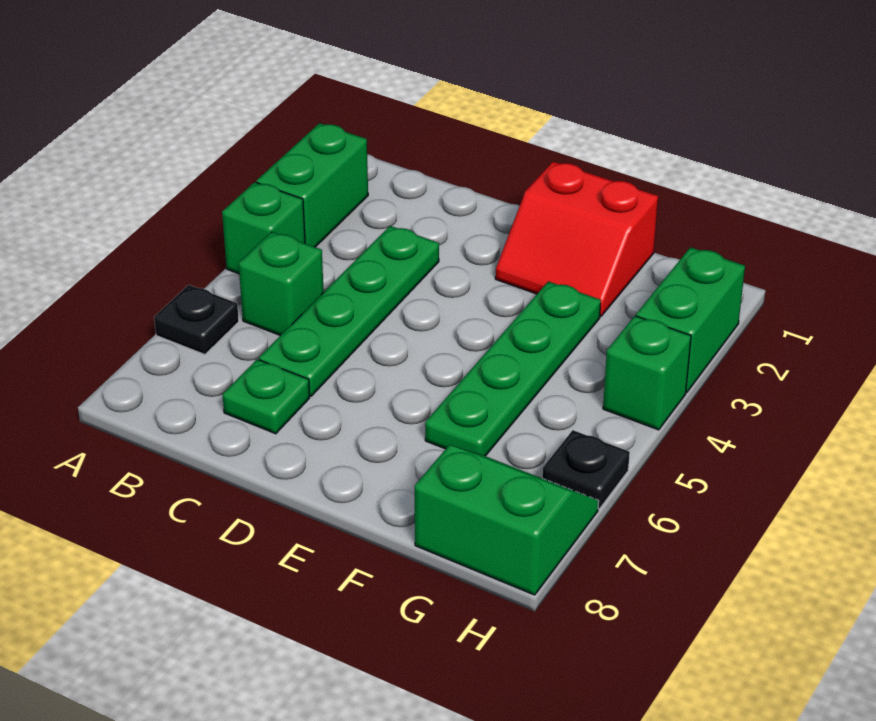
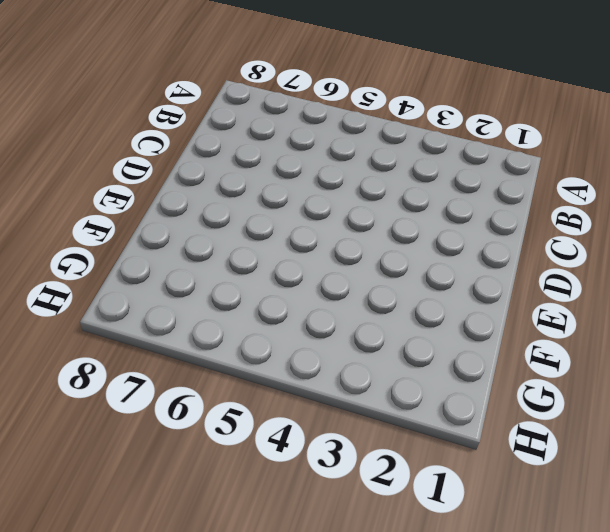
none -> green 1x2 brick [256,123,368,247]
none -> green 1x1 brick [222,182,305,274]
none -> black 1x1 plate [154,285,239,355]

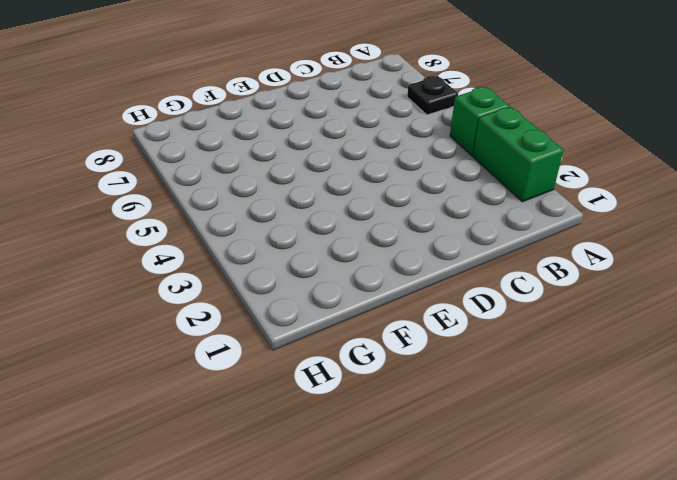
none -> green 1x1 brick [239,232,324,336]
none -> green 1x4 plate [259,226,439,396]
none -> green 1x1 plate [223,359,310,434]

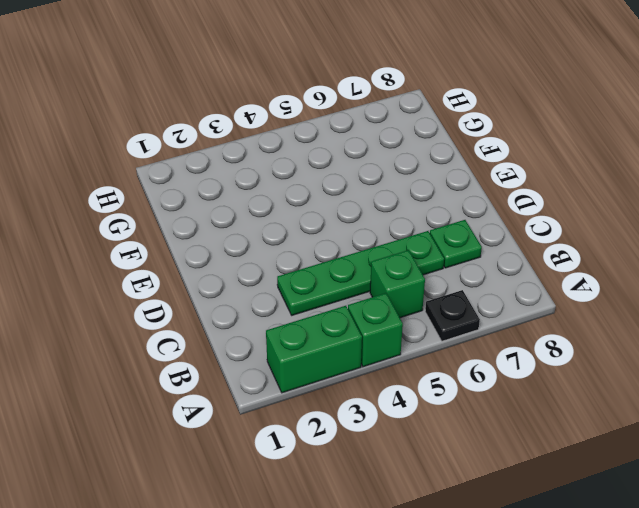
none -> red 2x2 slope [495,162,658,317]
none -> green 1x4 plate [425,281,601,456]
none -> green 2x2 slope [415,445,599,595]

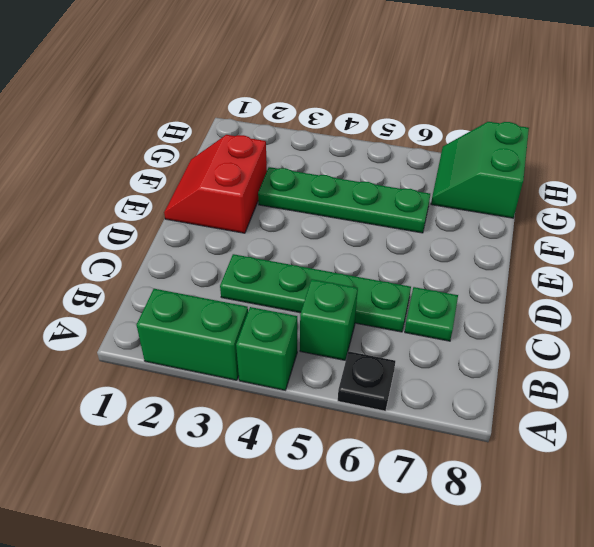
red 2x2 slope [164,135,267,233] -> red 2x2 slope turned to [495,162,658,317]
none -> green 1x2 brick [636,247,745,393]
none -> green 1x1 brick [603,316,691,430]
none -> black 1x1 plate [542,430,630,509]

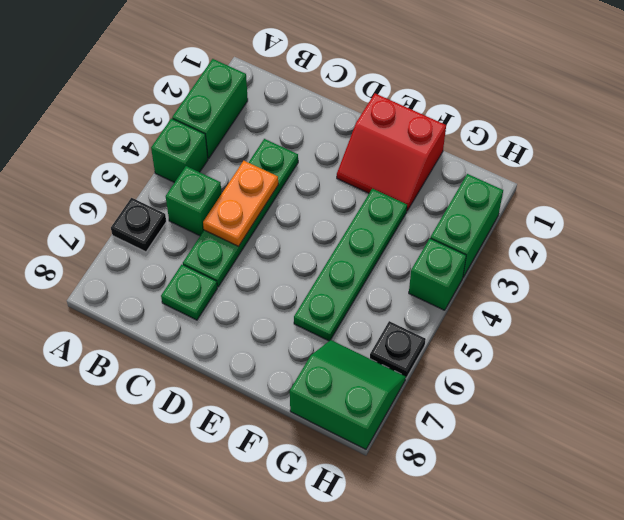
orange 1x2 plate [203,161,278,247] -> none

